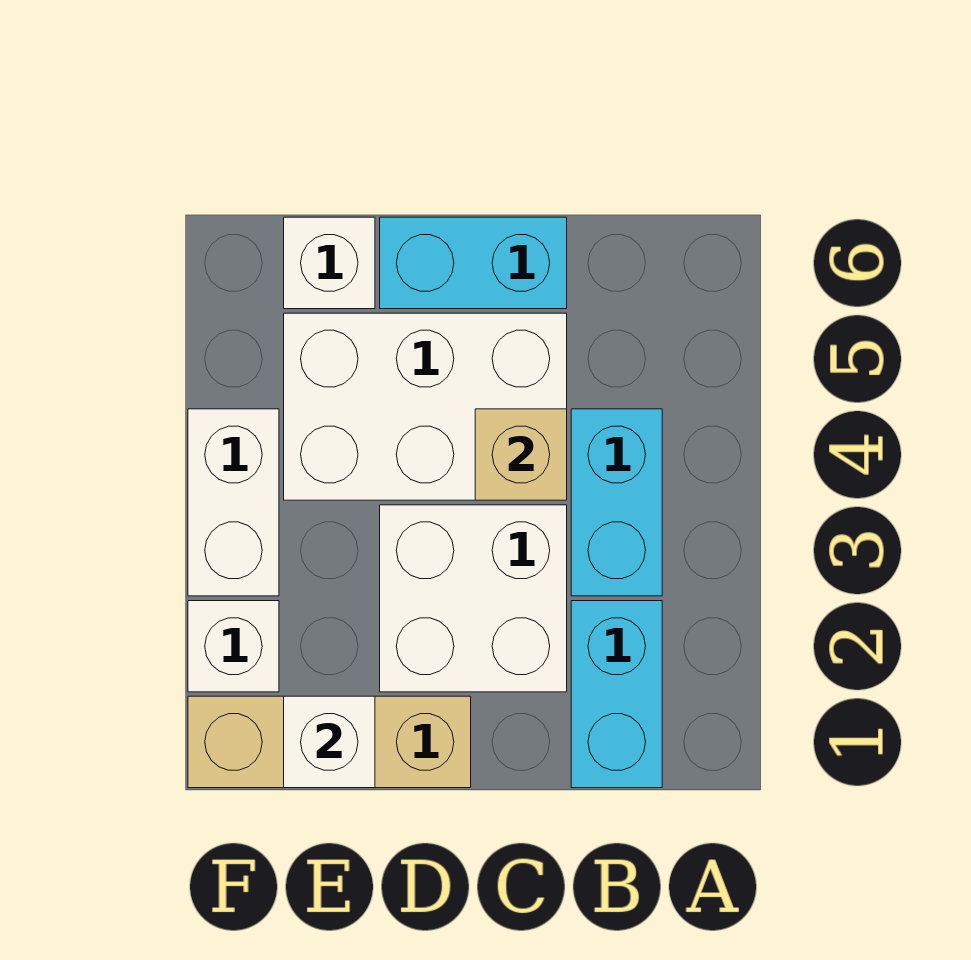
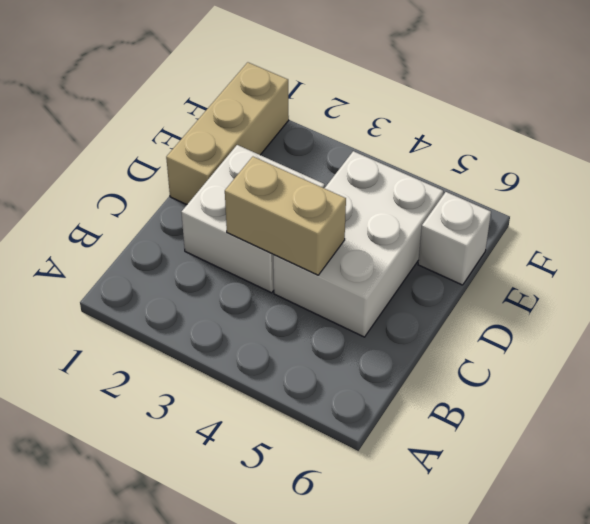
tan 1x2 brick [225,157,346,275] -> tan 1x1 brick [475,409,567,500]
none -> cyan 1x2 brick [571,601,662,788]
none -> cyan 1x2 brick [571,409,662,596]

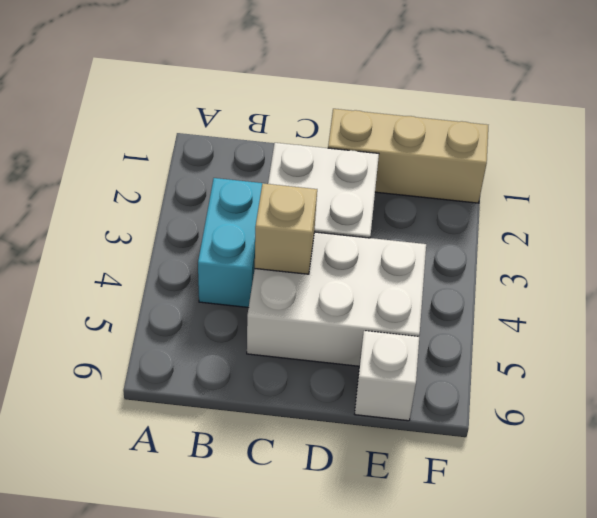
none -> cyan 1x2 brick [571,601,662,788]
none -> cyan 1x2 brick [380,217,567,309]

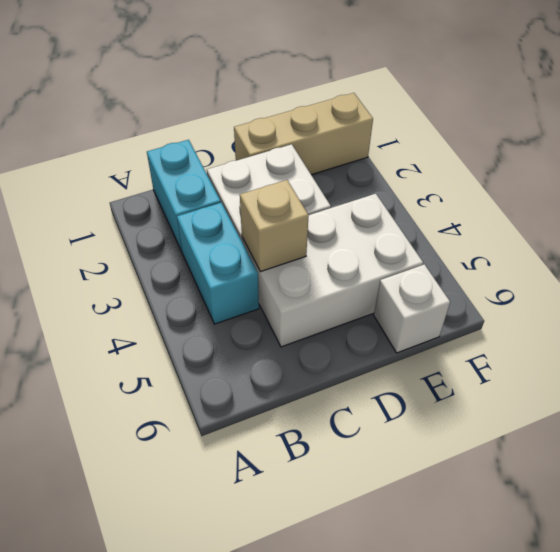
none -> cyan 1x2 brick [380,217,567,309]
none -> white 1x1 brick [188,601,279,692]

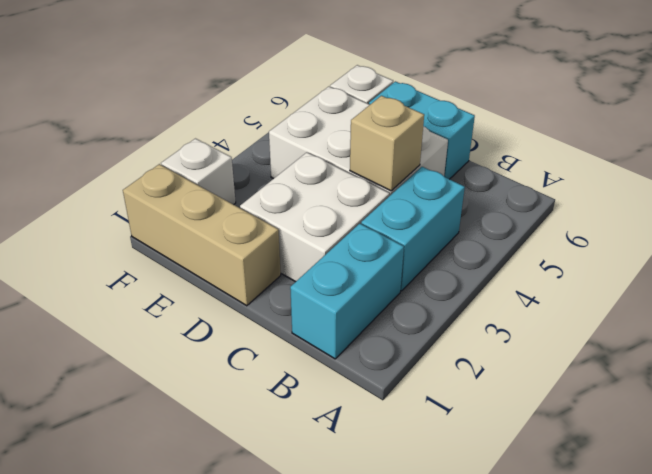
none -> white 1x2 brick [188,409,279,596]
none -> white 1x1 brick [284,696,375,788]

